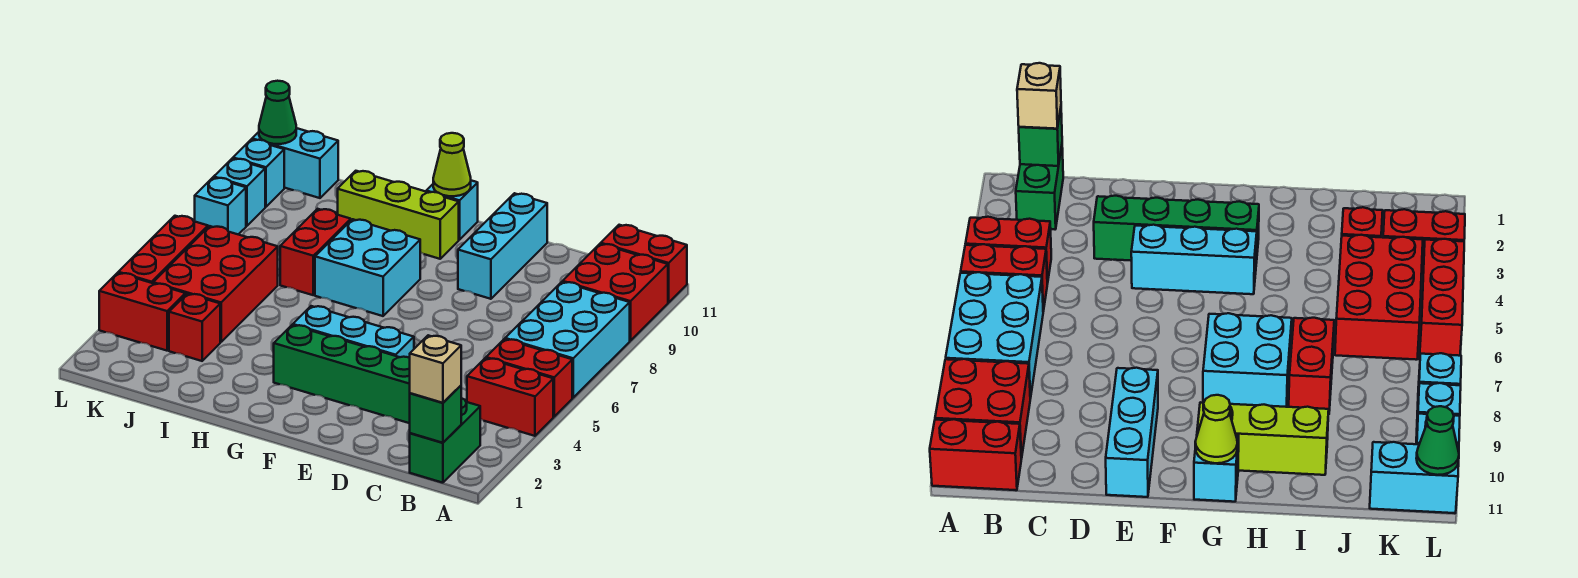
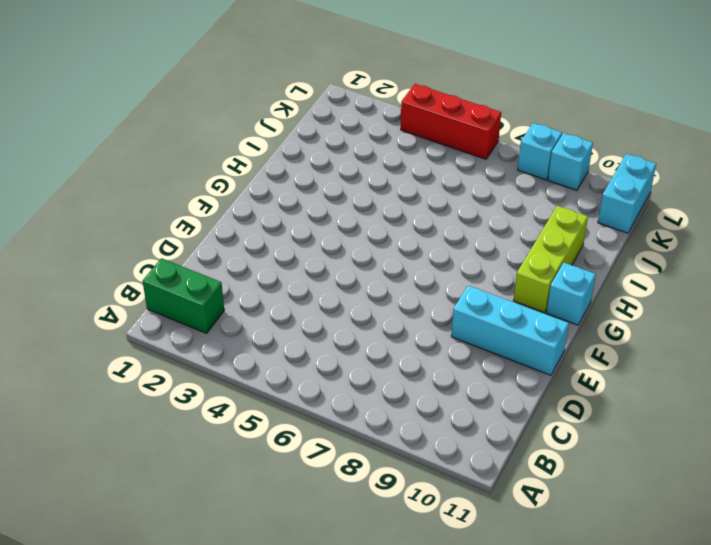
none -> red 1x2 brick [467,358,553,436]
none -> red 1x2 brick [486,339,572,417]
none -> cyan 2x3 brick [505,282,630,398]

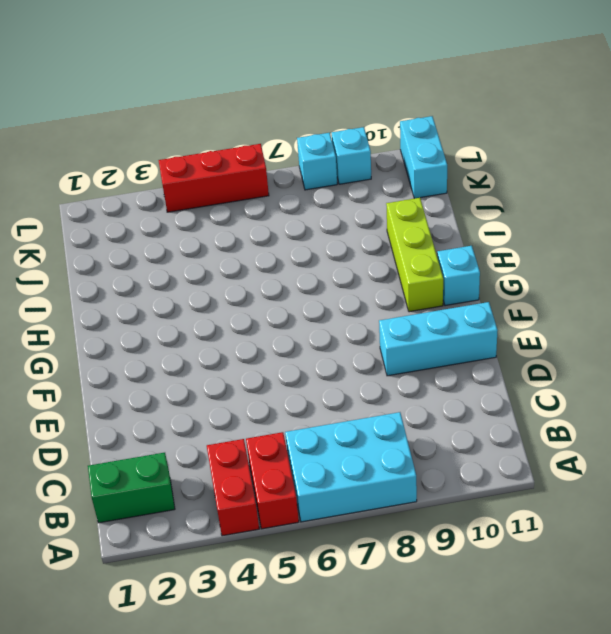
none -> red 2x2 brick [563,244,668,341]
none -> red 1x2 brick [601,225,687,302]
none -> green 1x4 brick [274,325,410,423]

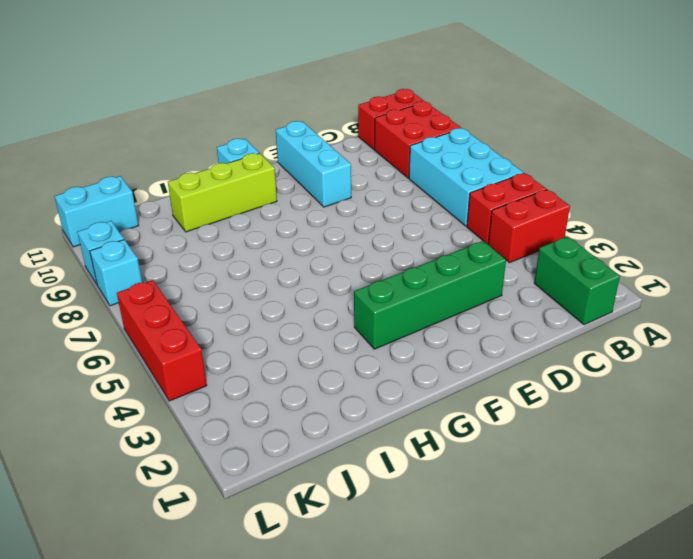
none -> cyan 1x3 brick [293,306,414,357]
none -> cyan 2x2 brick [315,219,420,316]
none -> red 1x2 brick [280,209,351,295]

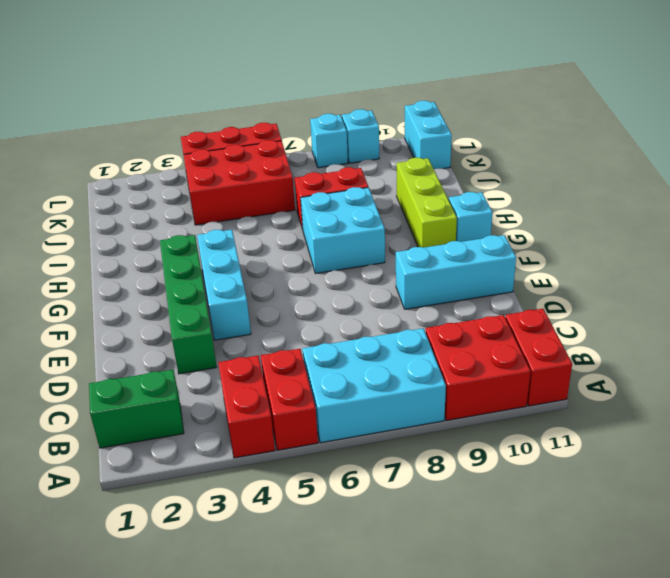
none -> red 1x1 brick [169,294,220,361]
none -> red 1x2 brick [99,273,186,351]
none -> cyan 1x1 brick [233,139,284,207]

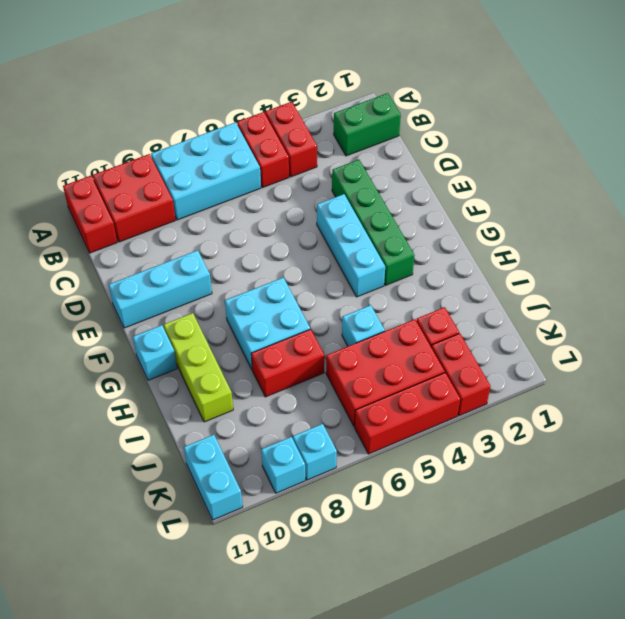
cyan 1x1 brick [342,305,385,346] -> cyan 1x1 brick moved to [233,139,284,207]
none -> green 1x1 brick [410,386,461,443]
none -> lime 1x1 cone [433,133,471,196]
none -> green 1x1 cone [259,81,296,144]

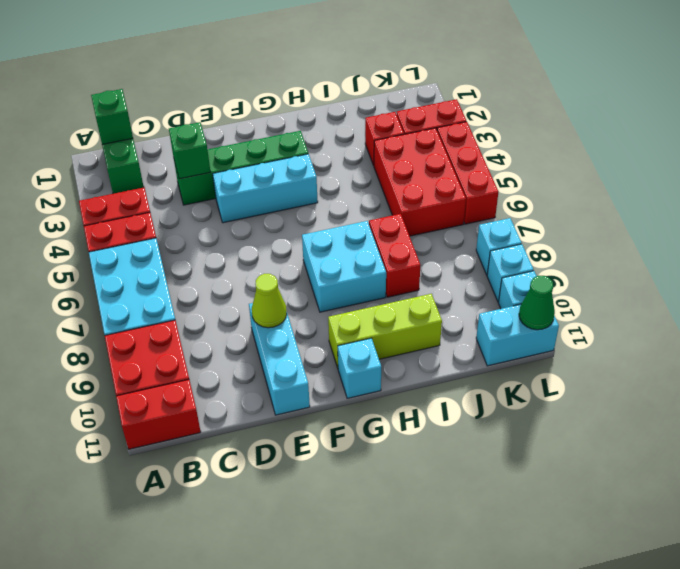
green 1x1 brick [169,122,210,179] -> none
lime 1x1 cone [252,274,287,328] -> lime 1x1 cone moved to [433,133,471,196]
none -> tan 1x1 brick [410,335,461,403]

